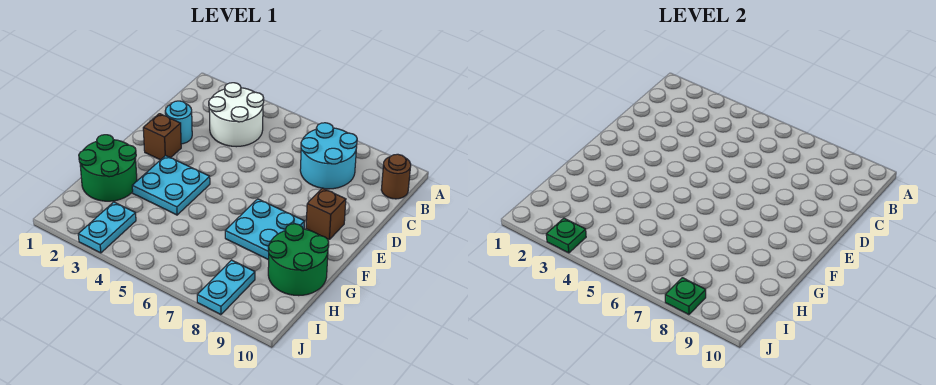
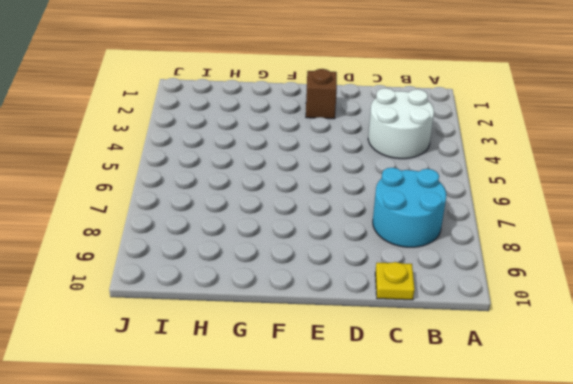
yellow 1x1 plate [375,262,415,300] -> none
none -> brown 1x1 round brick [381,154,411,199]
none -> cyan 1x1 round brick [165,101,192,144]
none -> brown 1x1 brick [306,188,346,239]

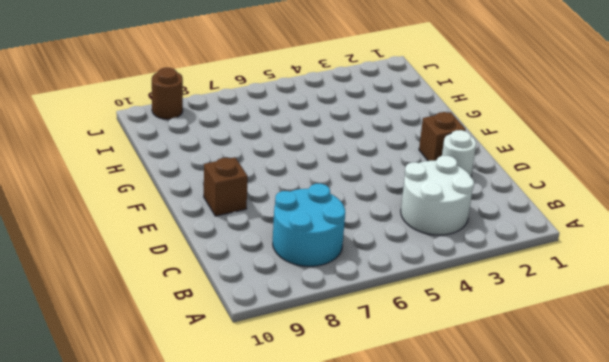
white 1x1 round brick [442,130,476,176] -> cyan 1x1 round brick [165,101,192,144]
brown 1x1 round brick [152,68,183,119] -> brown 1x1 round brick moved to [381,154,411,199]
none -> cyan 2x2 plate [132,155,210,215]
none -> cyan 2x2 plate [225,199,305,260]
none -> green 2x2 round brick [79,135,137,201]

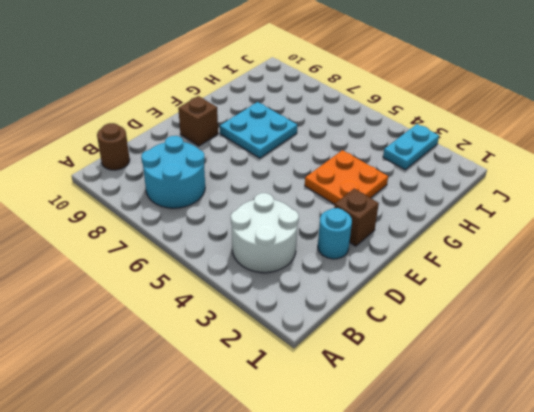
orange 2x2 plate [305,150,388,204] -> cyan 2x2 plate [132,155,210,215]
none -> green 2x2 round brick [79,135,137,201]
none -> green 2x2 round brick [268,224,329,296]
none -> cyan 1x2 plate [197,260,255,315]

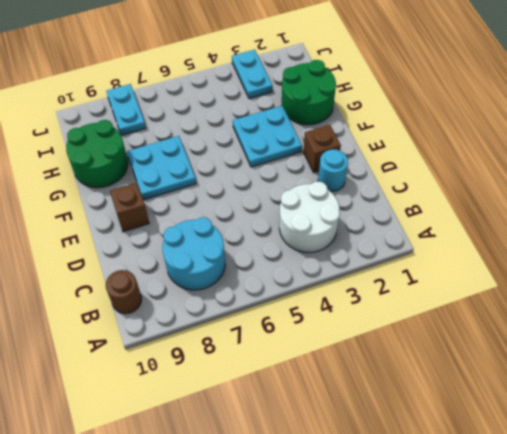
none -> green 1x1 plate [546,218,586,253]
none -> green 1x1 plate [665,278,706,315]

